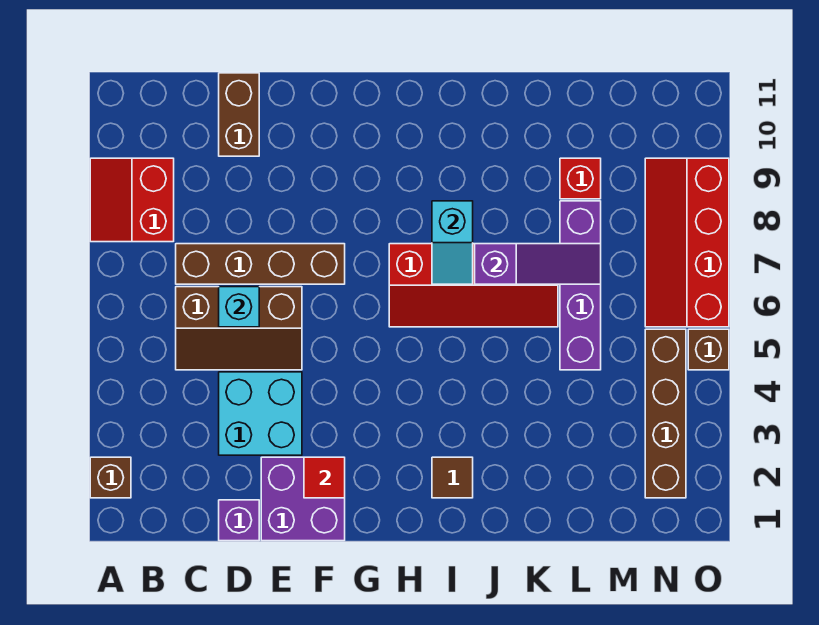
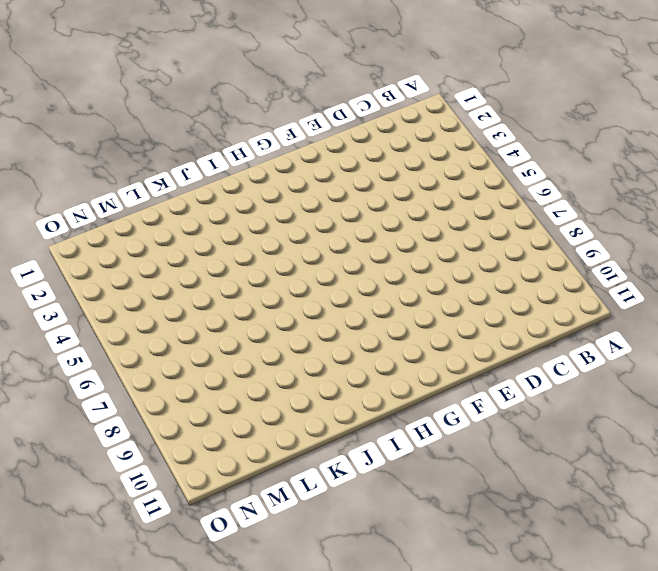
none -> brown 1x1 brick [90,457,131,498]
none -> red 2x2 slope [90,158,174,242]
none -> brown 2x3 slope [176,287,302,370]

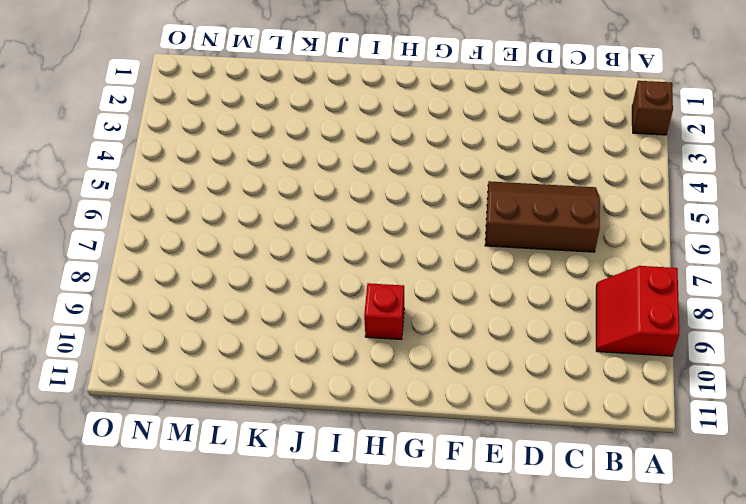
red 2x2 slope [596,266,679,356] -> red 2x2 slope turned to [90,158,174,242]
red 1x1 brick [364,283,404,340] -> red 1x1 brick moved to [560,158,601,199]
none -> brown 1x4 brick [176,244,345,284]
none -> purple 1x1 brick [219,500,259,541]
none -> cyan 2x2 brick [219,372,302,455]

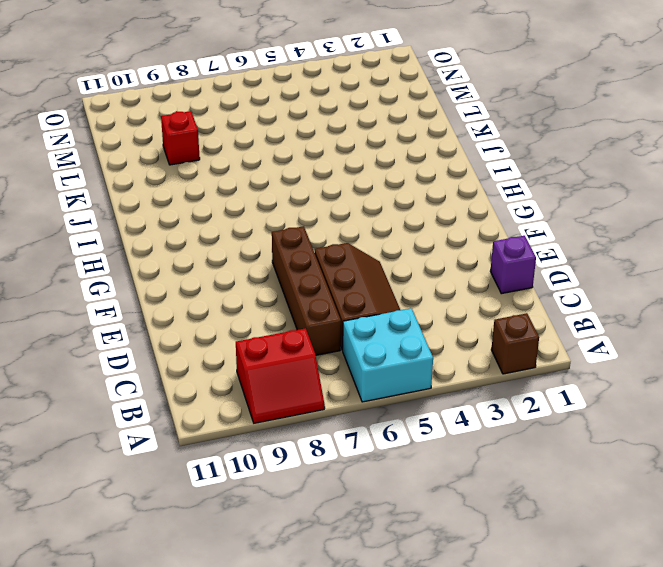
cyan 2x2 brick [343,308,433,402] -> cyan 2x2 brick moved to [219,372,302,455]
none -> brown 1x2 brick [219,73,259,156]
none -> purple 2x2 brick [261,457,345,541]
none -> red 2x4 slope [389,244,558,327]

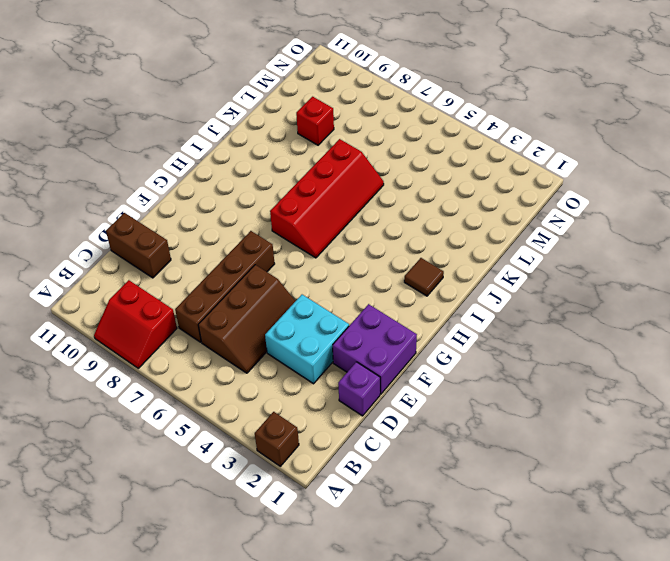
none -> purple 1x4 brick [560,201,601,370]
none -> brown 1x4 brick [645,329,686,498]
none -> red 2x4 slope [645,158,729,327]

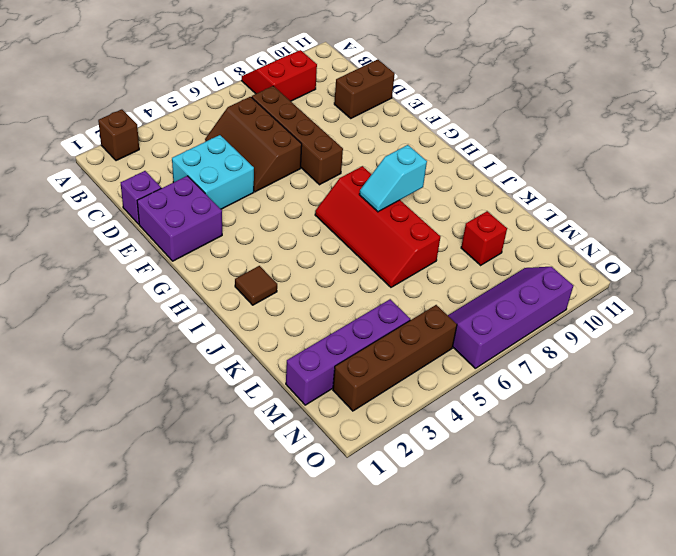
purple 1x4 brick [286,299,410,405] -> purple 1x4 brick moved to [560,201,601,370]
purple 2x4 slope [448,267,573,368] -> red 2x4 slope [645,158,729,327]
none -> brown 1x1 brick [688,329,729,370]
none -> cyan 1x1 brick [219,287,259,327]
none -> red 1x1 tile [304,457,345,498]

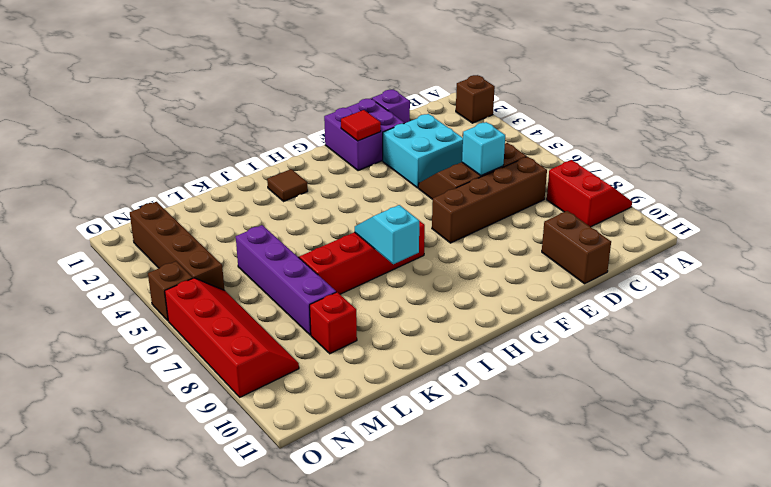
none -> purple 1x3 slope [475,244,601,284]

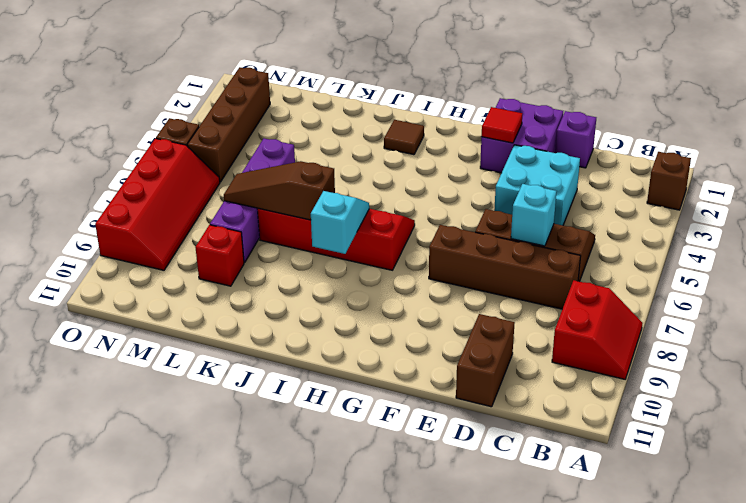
brown 1x3 slope [224,161,335,220] -> purple 1x3 slope [475,244,601,284]

